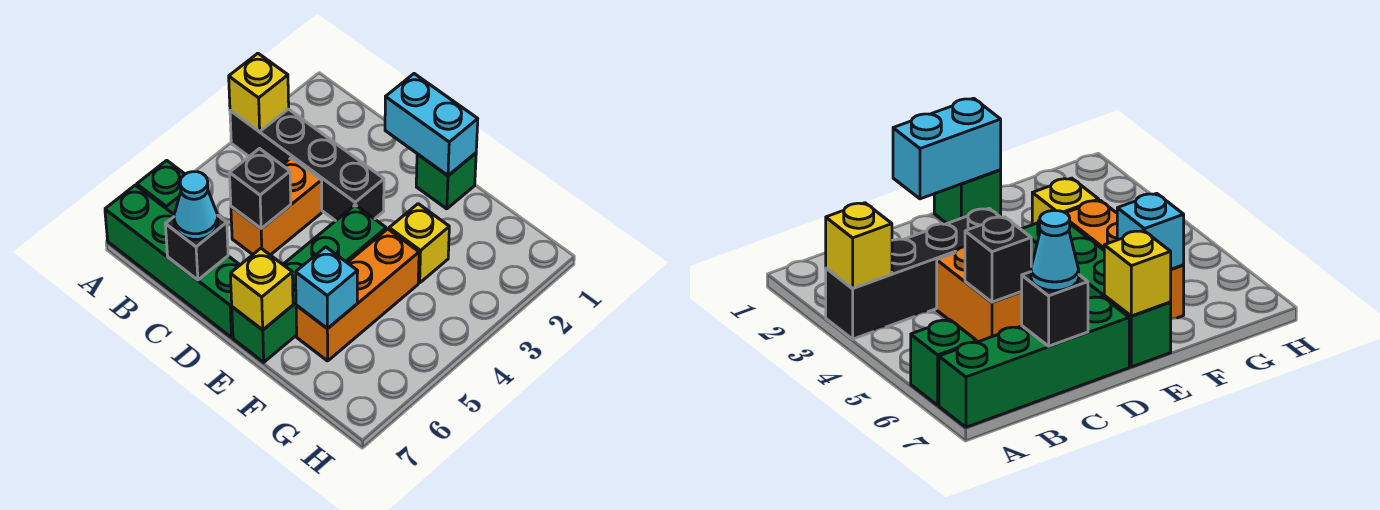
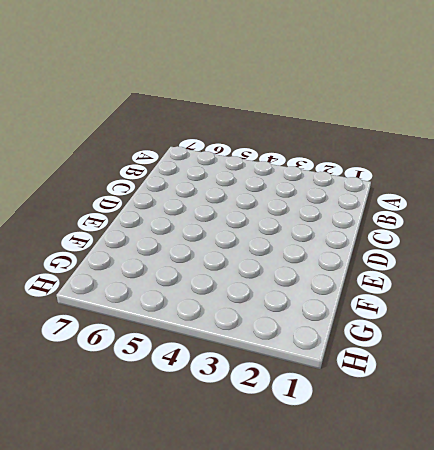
none -> black 1x4 brick [230,109,384,221]
none -> green 1x1 brick [137,160,185,214]
none -> green 1x4 brick [105,185,240,337]

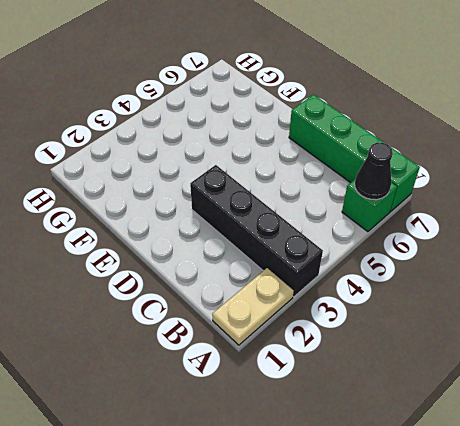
tan 1x2 plate [212,268,294,345] -> none
black 1x1 cone [355,143,393,200] -> none
none -> orange 1x2 brick [231,158,322,255]
none -> green 1x1 brick [416,153,476,209]
none -> green 1x4 brick [232,205,386,362]

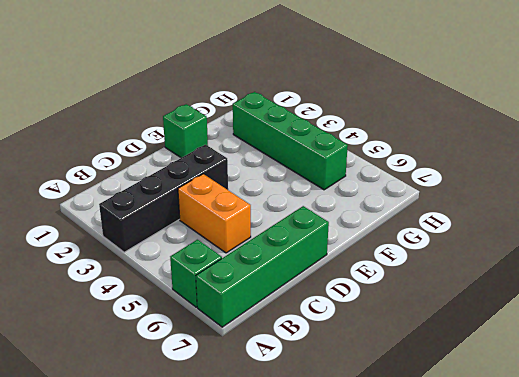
green 1x4 brick [233,92,348,190] -> green 1x4 brick moved to [232,205,386,362]
none -> yellow 1x1 brick [389,204,449,283]
none -> orange 1x3 brick [296,229,419,361]
none -> yellow 1x1 brick [229,53,289,132]

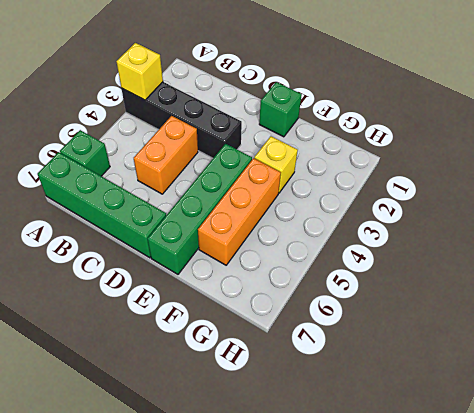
none -> black 1x1 brick [230,149,291,229]
none -> black 1x1 brick [165,215,228,280]
none -> cyan 1x2 brick [385,74,478,176]

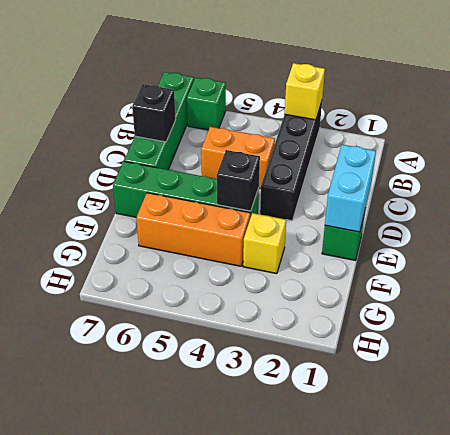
black 1x1 brick [217,150,260,211] -> black 1x1 brick moved to [230,149,291,229]
none -> yellow 1x1 brick [230,248,293,330]
none -> cyan 1x1 brick [296,247,358,329]
none -> cyan 1x1 cone [174,172,218,239]

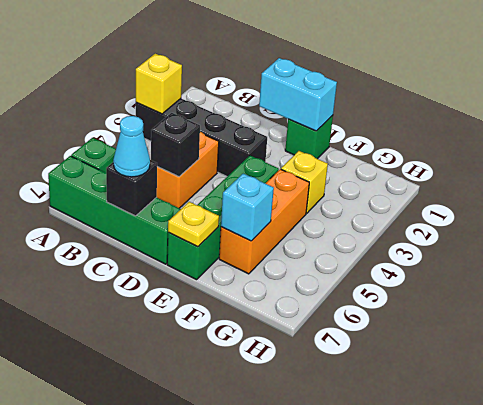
yellow 1x1 plate [168,202,219,247] -> yellow 1x1 brick [230,248,293,330]

